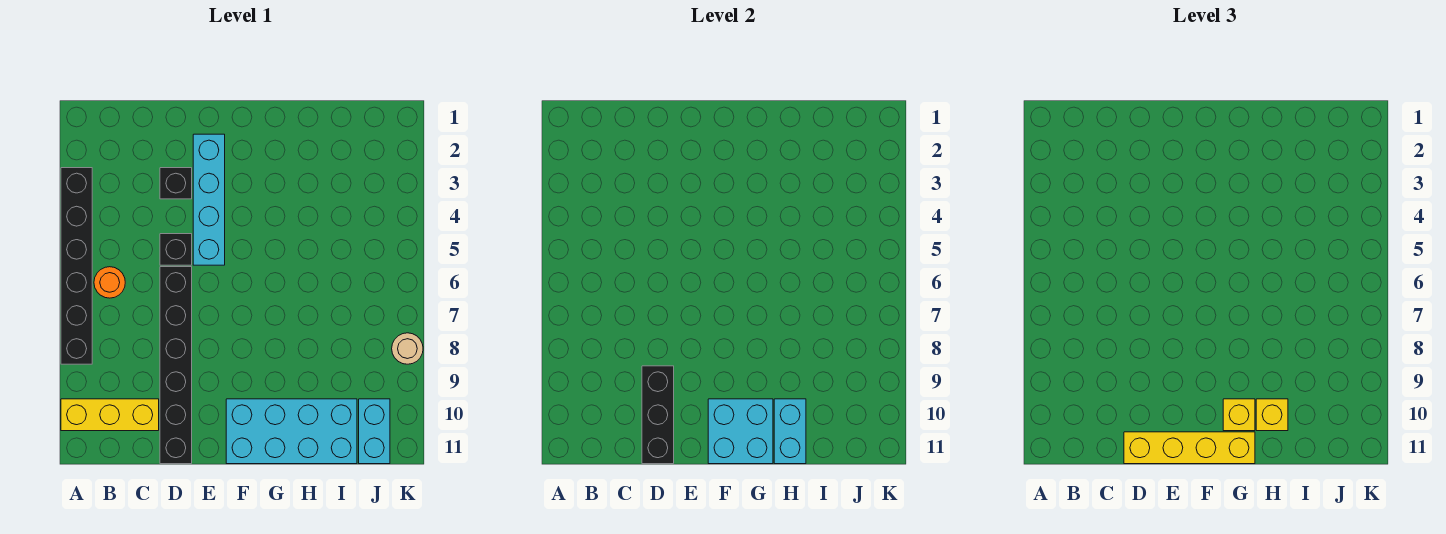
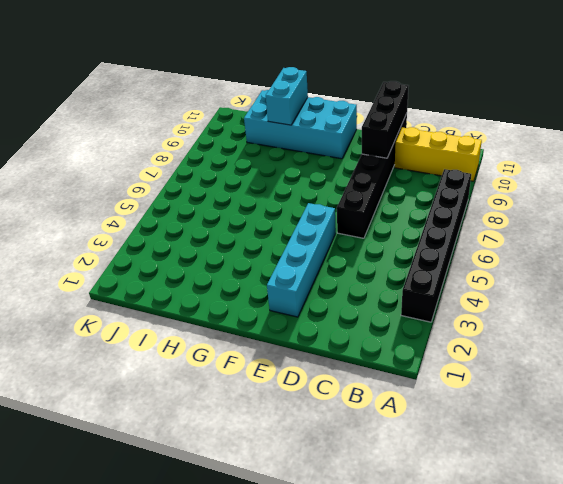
none -> orange 1x1 round brick [94,267,125,298]
none -> black 1x1 brick [160,168,192,199]
none -> black 1x1 brick [160,234,192,265]

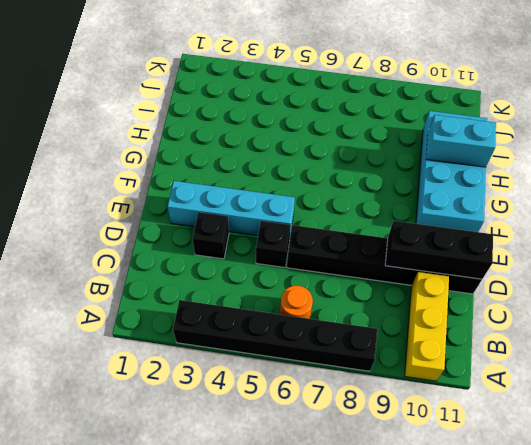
none -> cyan 1x2 brick [359,399,390,464]
none -> tan 1x1 round brick [392,333,423,364]
none -> cyan 2x2 brick [708,399,773,464]

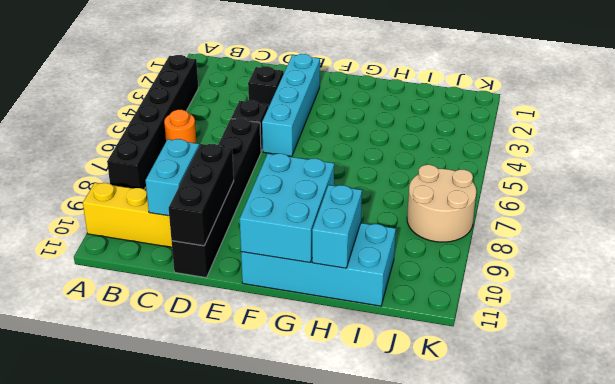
cyan 1x2 brick [146,139,199,216] -> cyan 1x2 brick moved to [359,399,390,464]
cyan 2x3 brick [240,154,334,263] -> cyan 2x2 brick [708,399,773,464]
tan 2x2 round brick [407,165,476,242] -> tan 1x1 round brick [392,333,423,364]
none -> yellow 1x4 brick [1124,432,1255,464]
none -> yellow 1x1 brick [1223,399,1255,431]
none -> yellow 1x1 brick [1256,399,1288,431]

